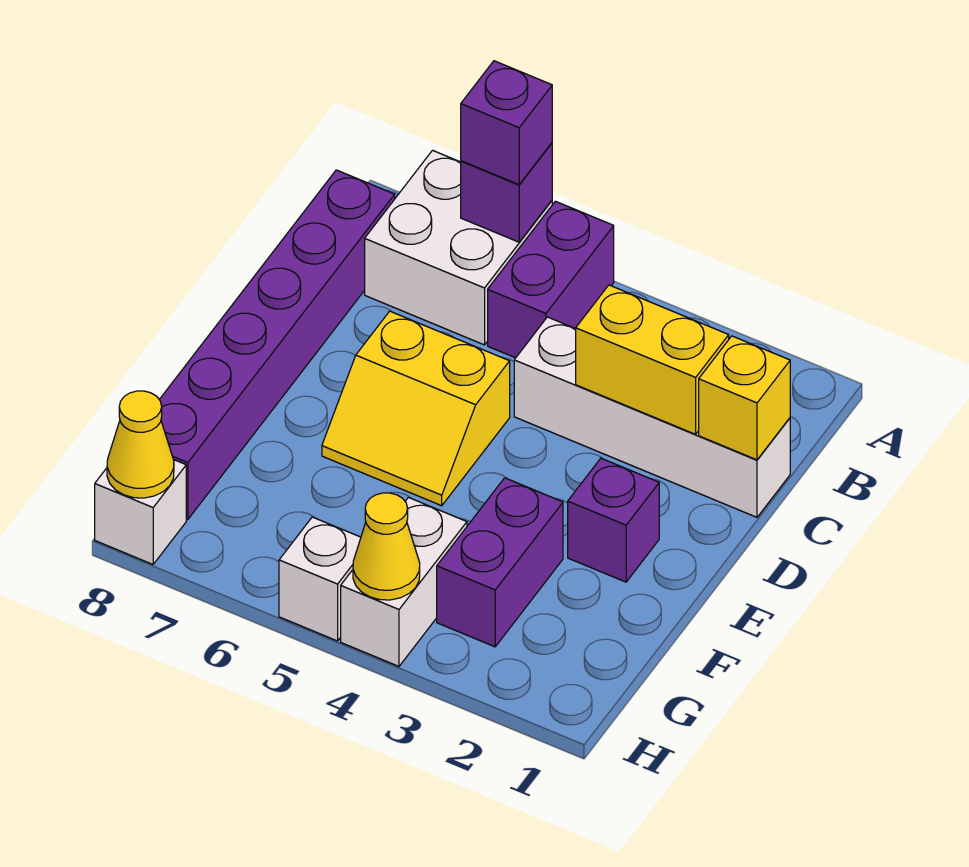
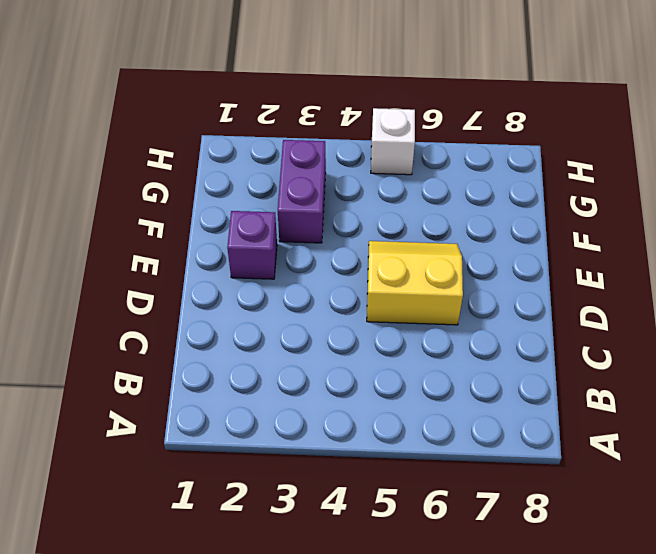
none -> purple 1x2 brick [488,201,614,358]
none -> white 2x2 brick [365,150,552,345]
none -> purple 1x6 brick [159,170,395,519]

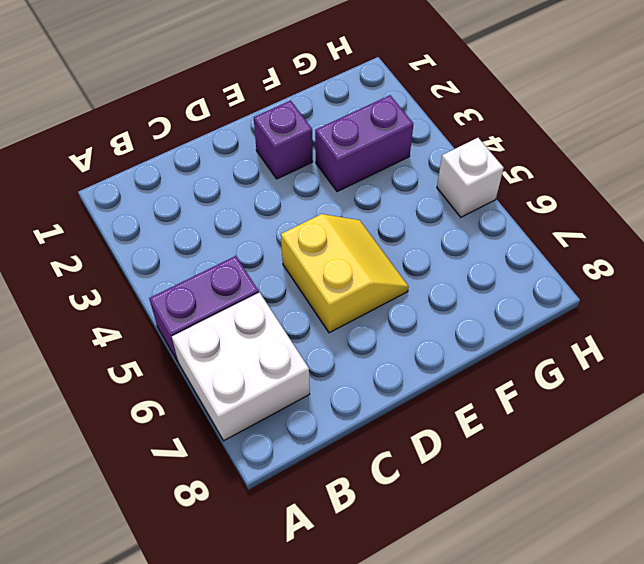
none -> purple 1x6 brick [159,170,395,519]
none -> white 1x4 brick [514,317,790,517]
none -> white 1x2 brick [341,498,467,666]

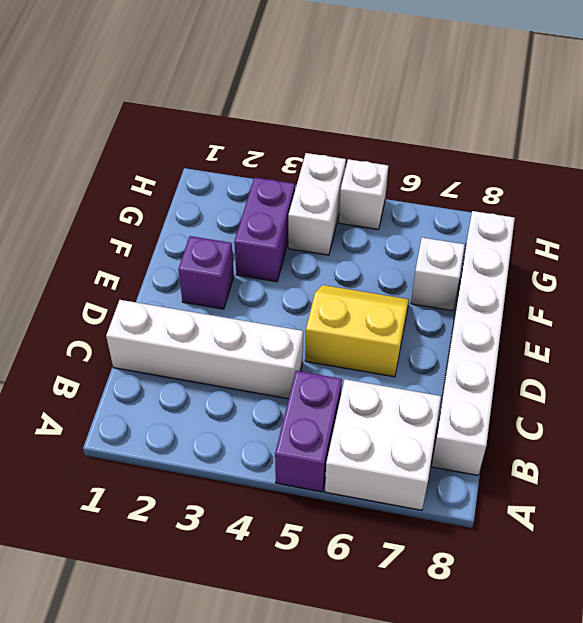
white 1x6 brick [431,211,515,475] -> purple 1x6 brick [159,170,395,519]
white 1x1 brick [411,238,465,311] -> white 1x1 brick moved to [95,459,186,564]
none -> purple 1x1 brick [461,143,552,242]
none -> yellow 1x1 brick [699,336,790,460]
none -> yellow 1x2 brick [576,285,729,434]

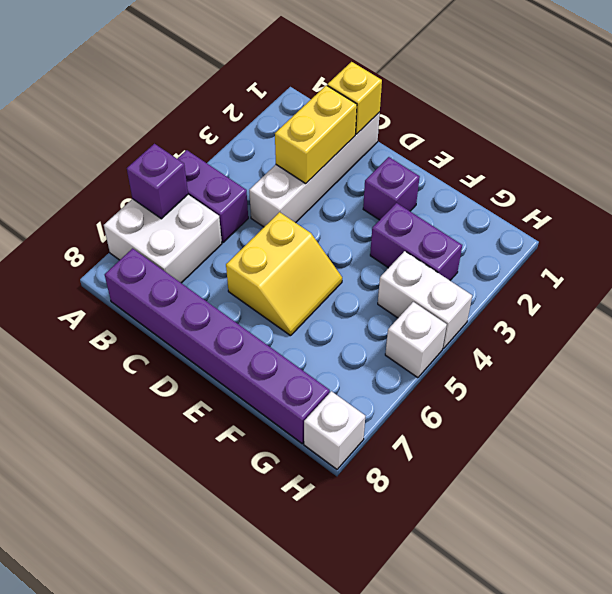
none -> yellow 1x1 cone [353,493,420,600]
none -> yellow 1x1 cone [107,391,174,498]
none -> purple 1x1 brick [461,61,552,185]

